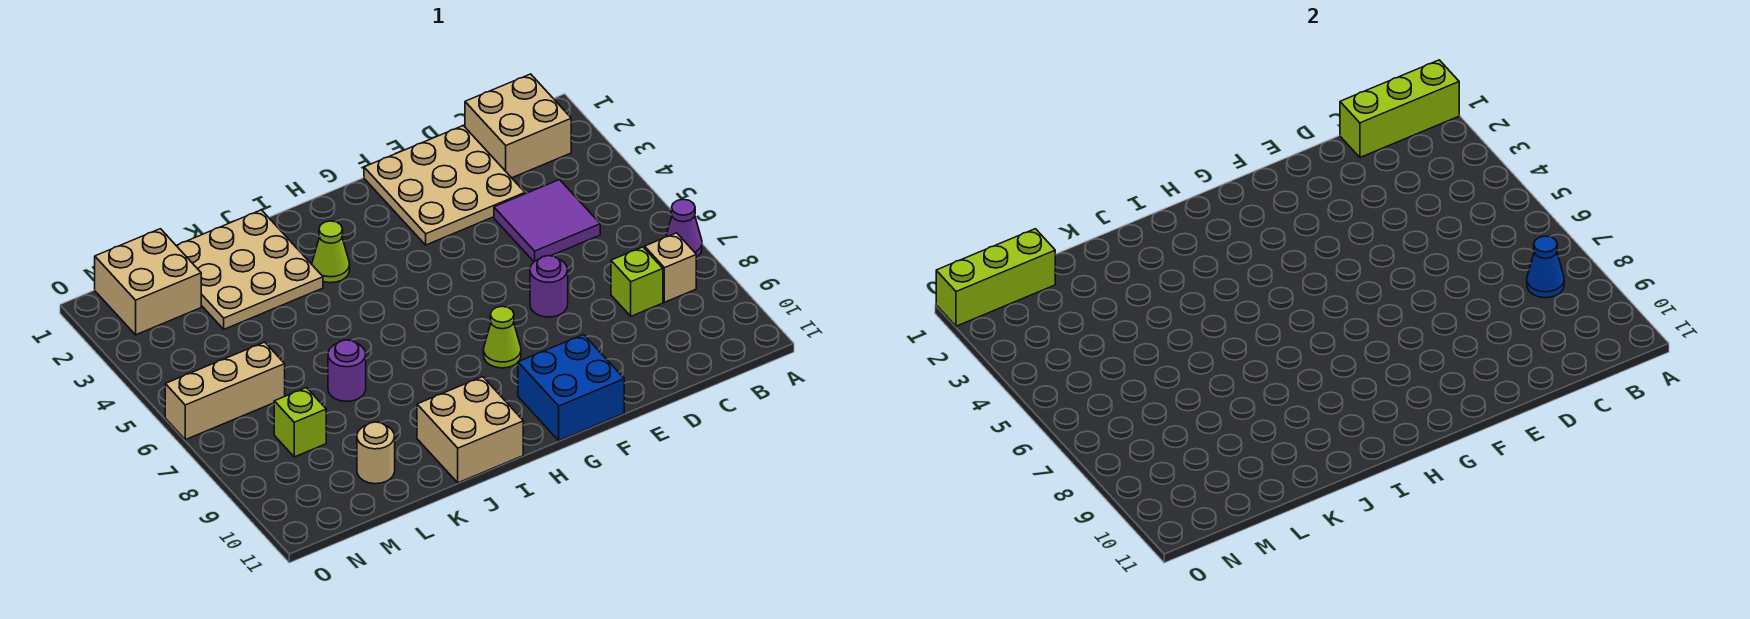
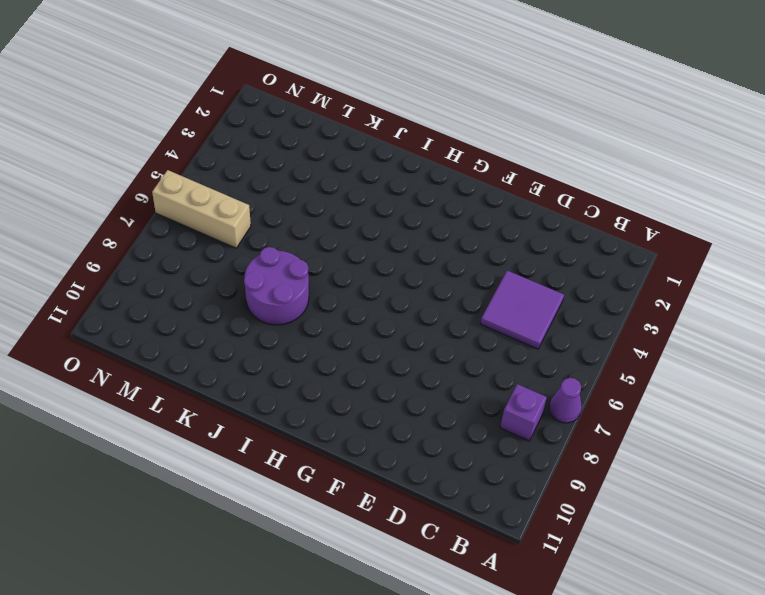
purple 1x1 brick [500,384,547,441] -> tan 1x1 brick [645,233,696,302]
purple 2x2 round brick [244,247,309,325] -> purple 1x1 round brick [328,340,366,401]
none -> tan 2x2 brick [465,74,571,178]
none -> lime 1x1 brick [611,247,663,316]
none -> tan 3x3 plate [364,126,525,245]

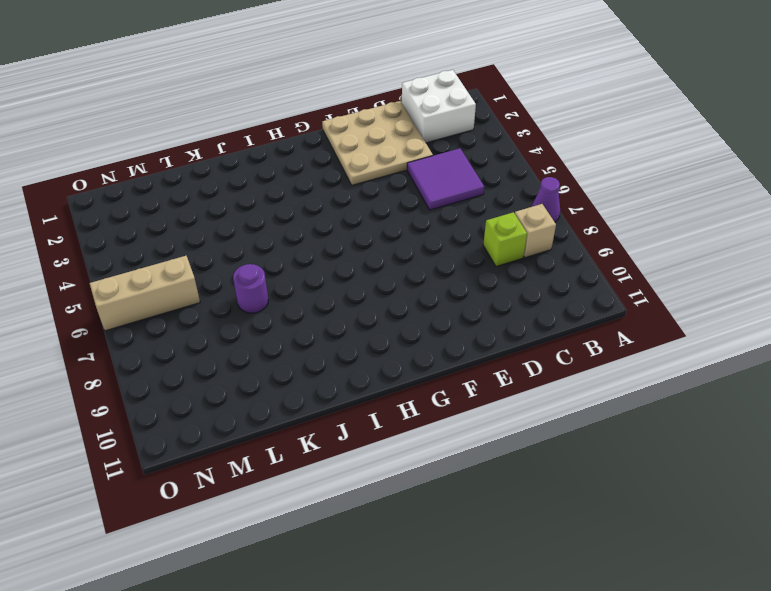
white 2x2 brick [402,70,476,143] -> tan 2x2 brick [465,74,571,178]
none -> purple 1x1 round brick [530,256,568,317]
none -> blue 2x2 brick [518,335,624,441]
none -> lime 1x1 cone [483,306,521,368]

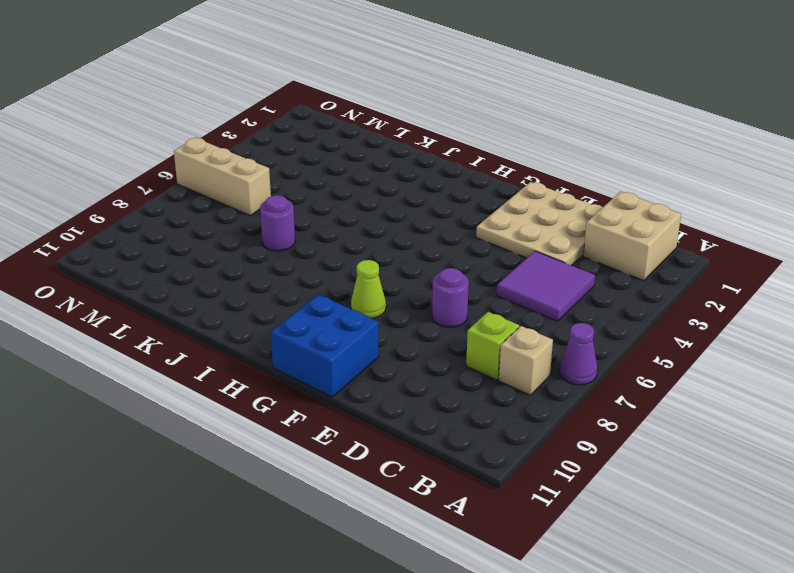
none -> lime 1x1 cone [312,221,350,283]
none -> tan 2x2 brick [417,377,523,483]
none -> tan 3x3 plate [176,210,323,329]

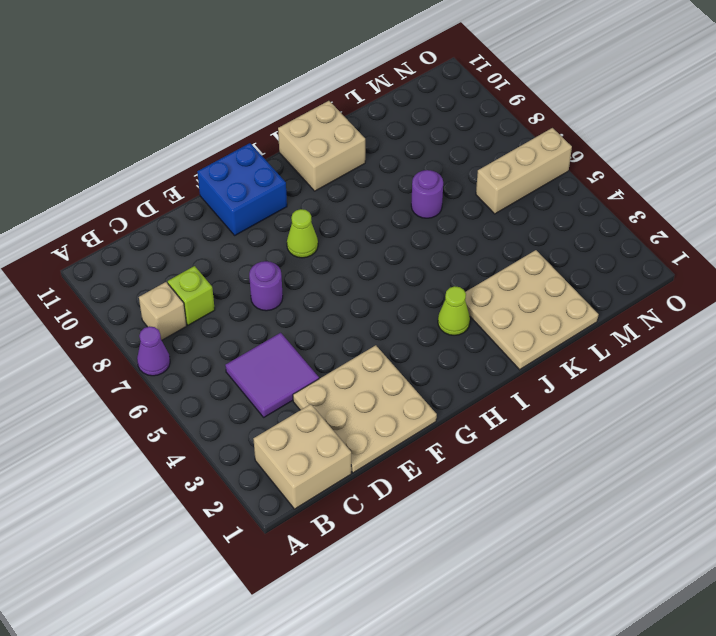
none -> tan 1x1 round brick [357,422,395,484]
none -> tan 2x2 brick [95,229,201,335]
none -> lime 1x1 brick [274,388,326,457]

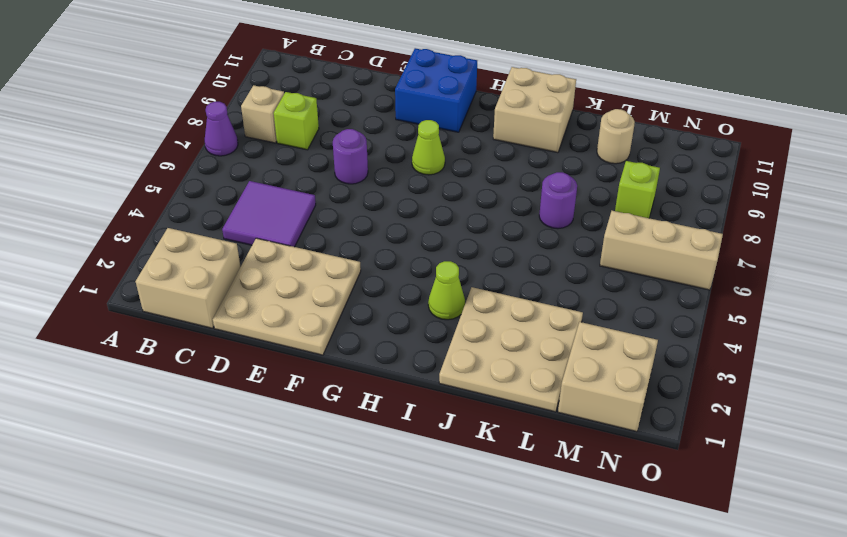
none -> lime 1x3 brick [1340,60,1459,157]
none -> blue 1x1 cone [1527,236,1564,298]
none -> lime 1x3 brick [936,229,1055,326]

